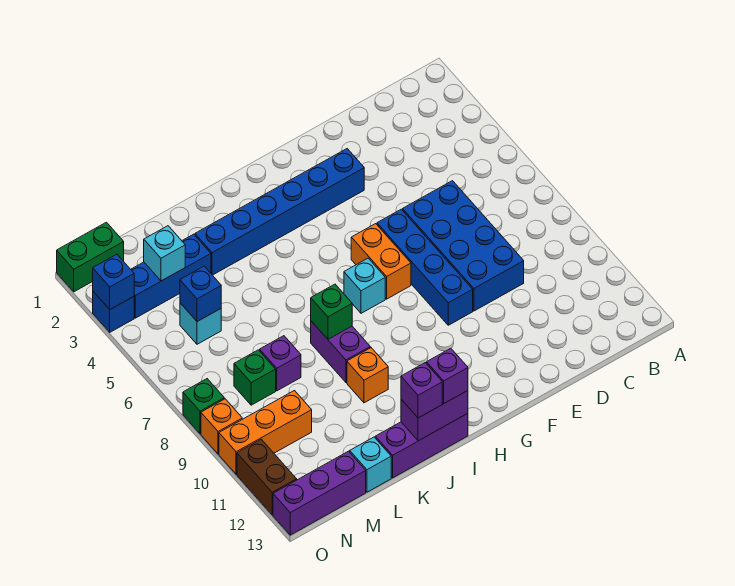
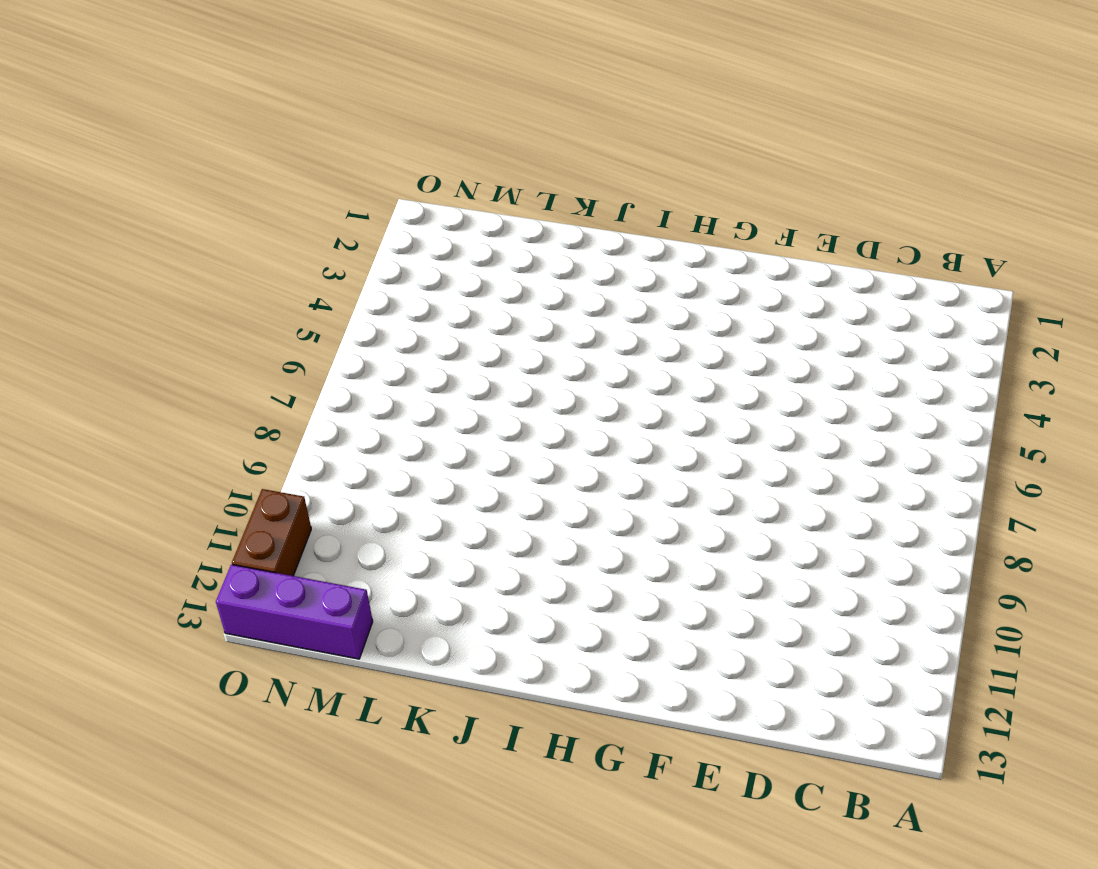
none -> blue 2x4 brick [403,181,524,311]
none -> blue 1x6 brick [195,149,364,275]
none -> blue 1x4 brick [377,209,473,325]

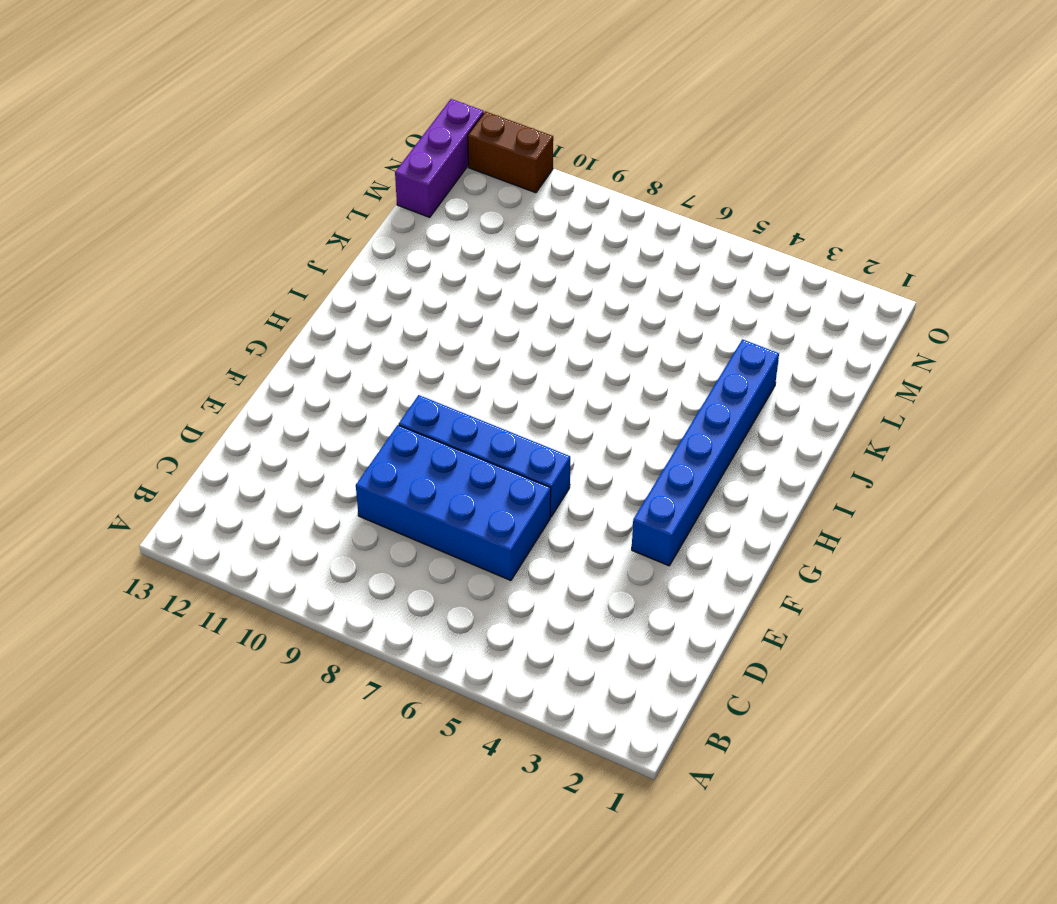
none -> orange 1x2 brick [351,224,411,299]
none -> cyan 1x1 brick [344,258,385,313]
none -> purple 1x3 brick [375,413,468,478]

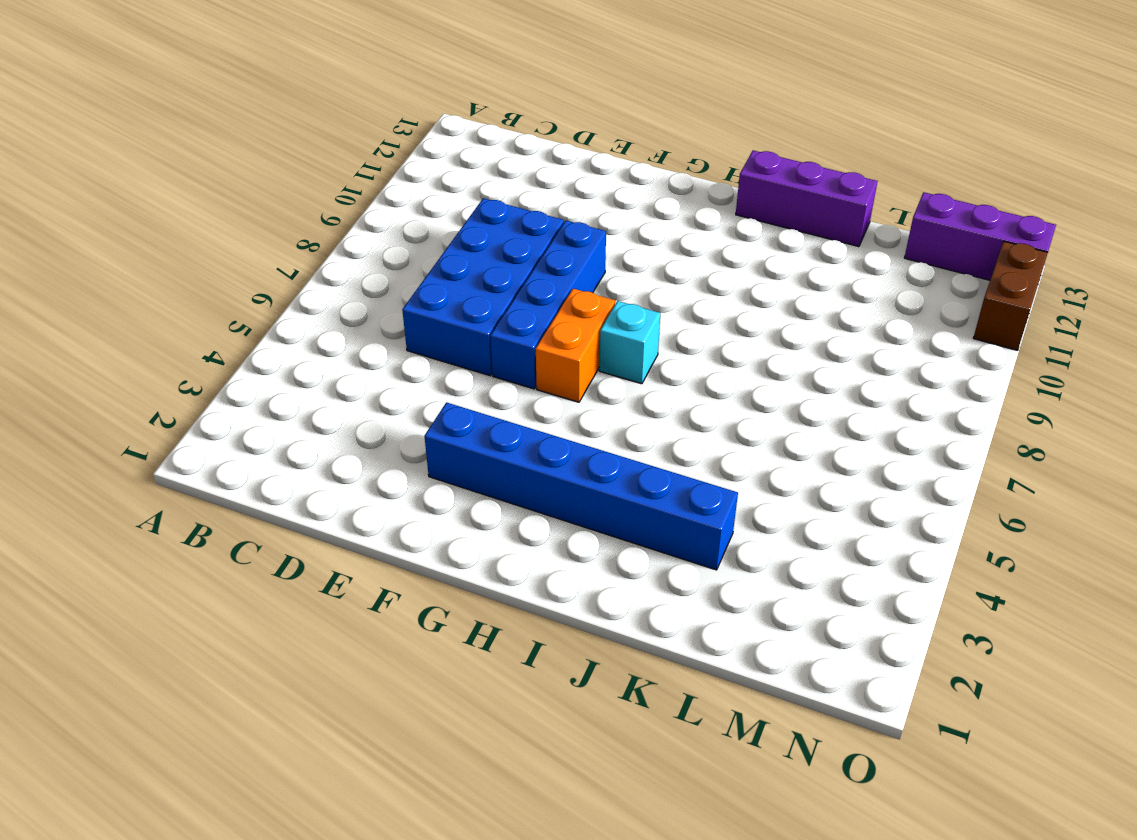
none -> purple 1x2 brick [311,321,370,382]
none -> orange 1x1 brick [347,348,388,403]
none -> blue 1x3 brick [131,234,211,318]

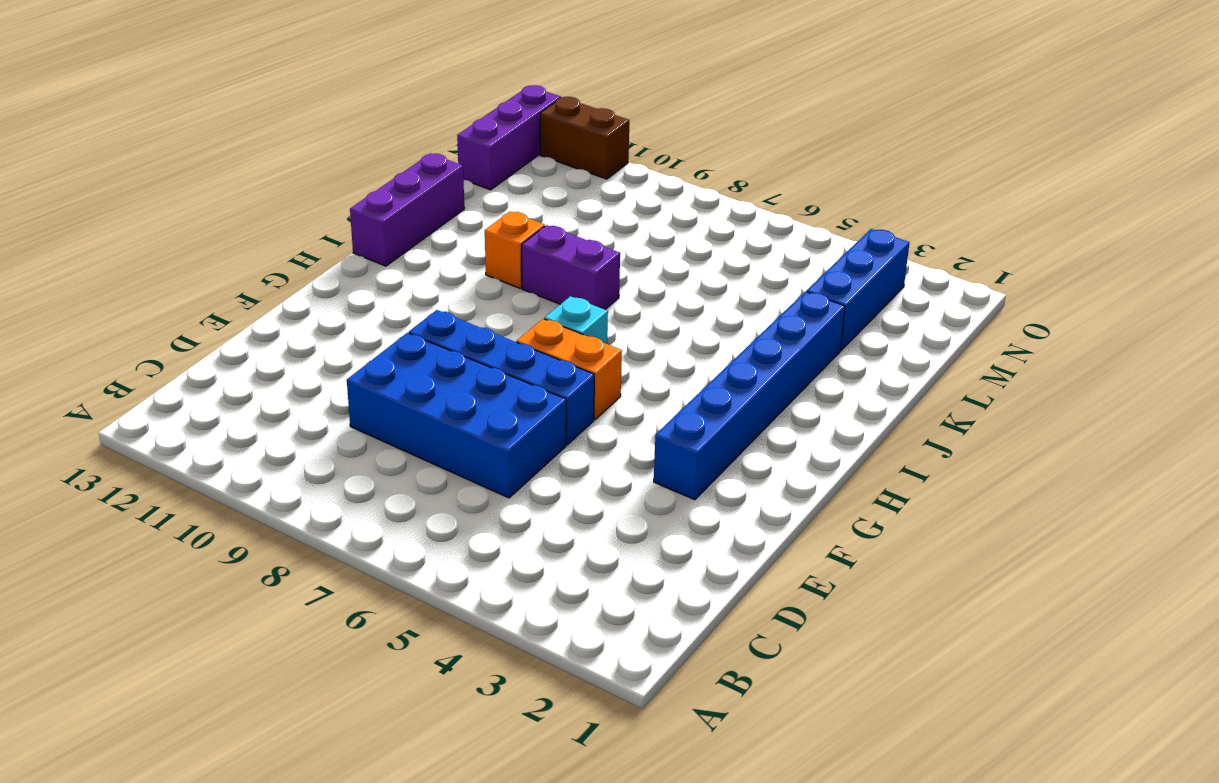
none -> purple 1x1 brick [260,336,301,391]
none -> cyan 1x1 brick [350,437,391,492]
none -> cyan 1x1 brick [180,303,221,344]

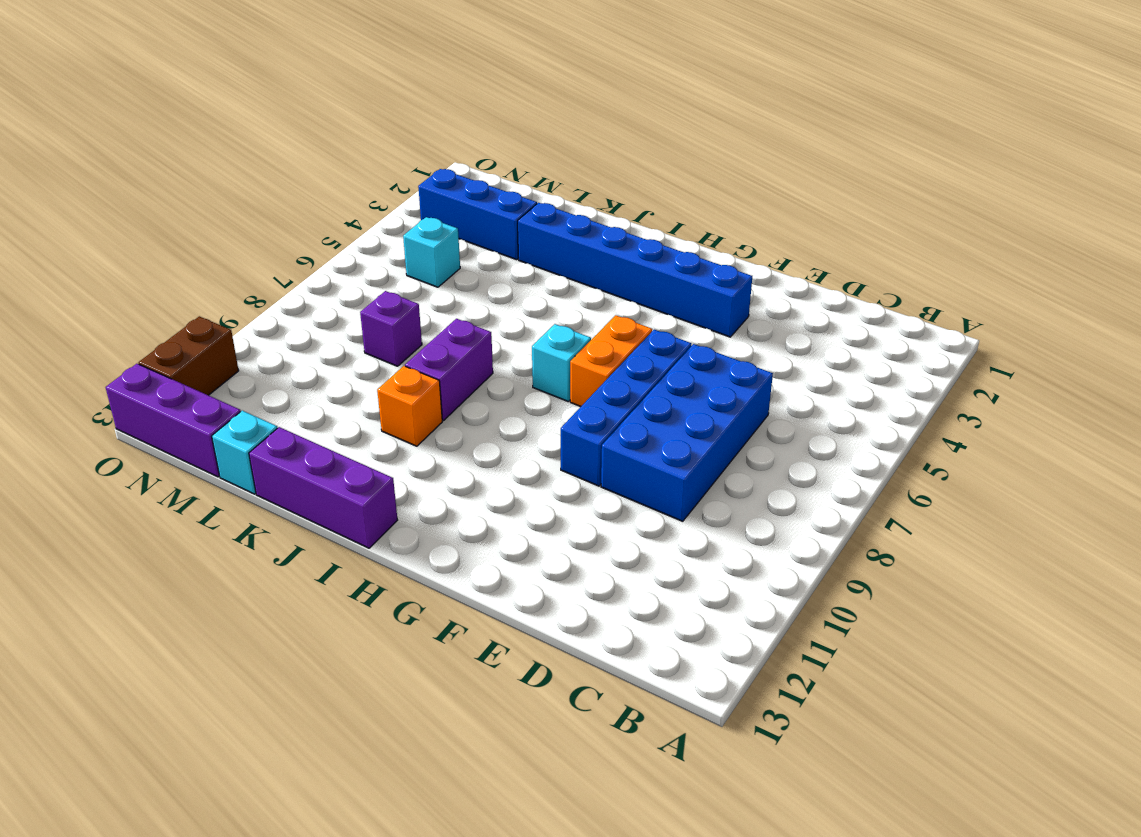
none -> green 1x1 brick [234,350,276,405]
none -> orange 1x3 brick [219,391,312,474]
none -> green 1x2 brick [57,222,124,292]

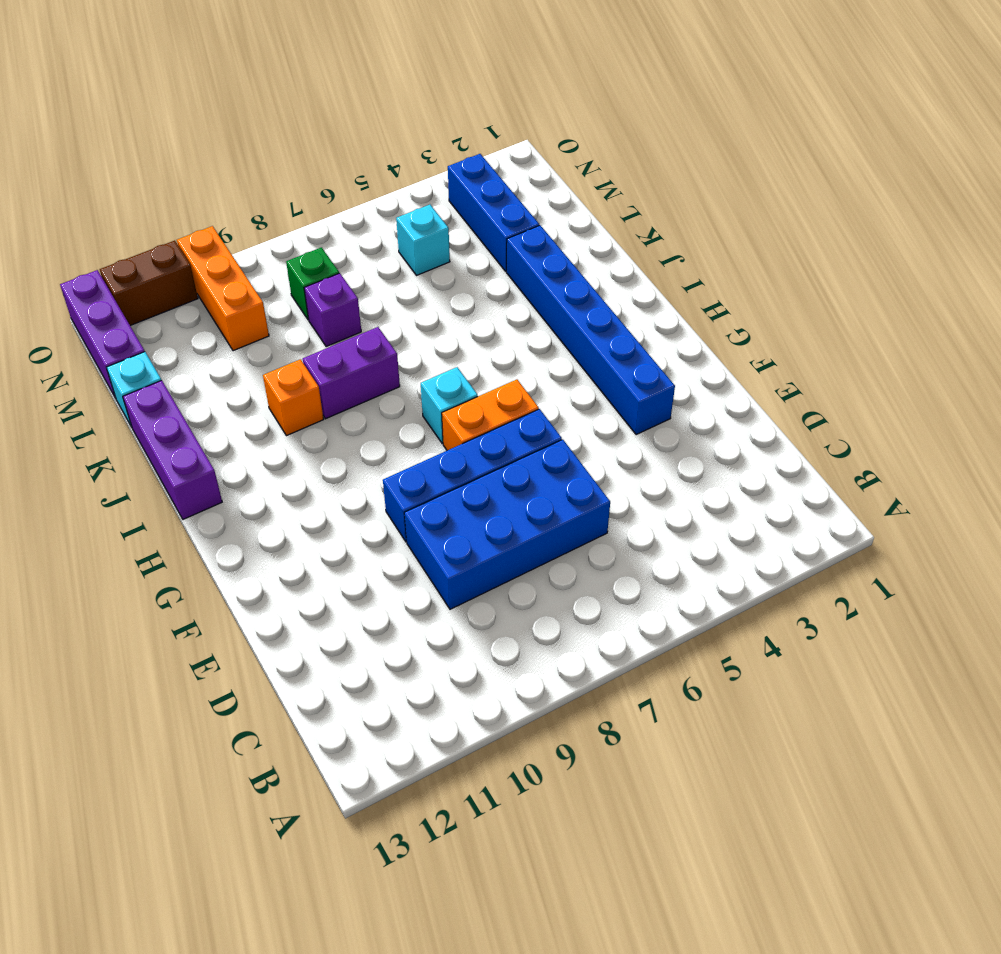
none -> green 1x2 brick [57,222,124,292]
none -> blue 1x1 brick [93,291,134,332]
none -> green 1x1 brick [183,379,224,434]

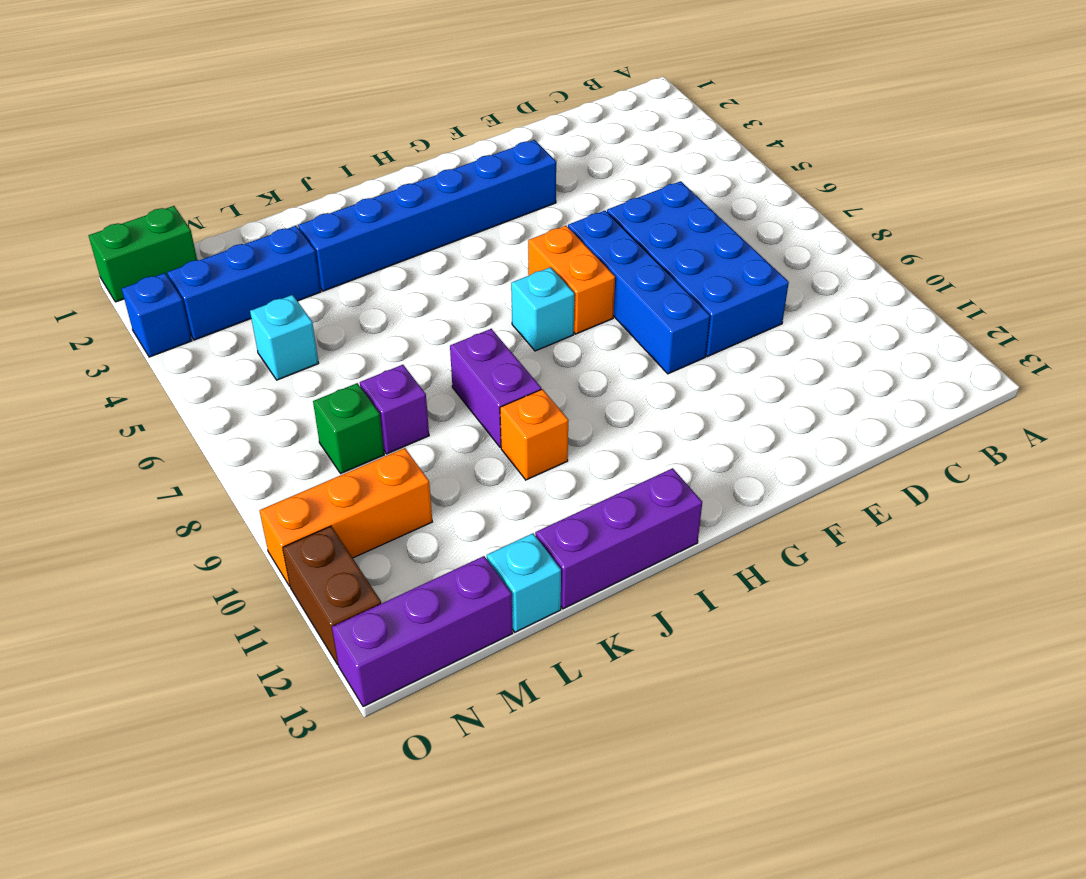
none -> green 1x1 brick [183,379,224,434]
none -> orange 1x1 brick [201,399,242,454]
none -> purple 1x2 brick [401,391,468,441]

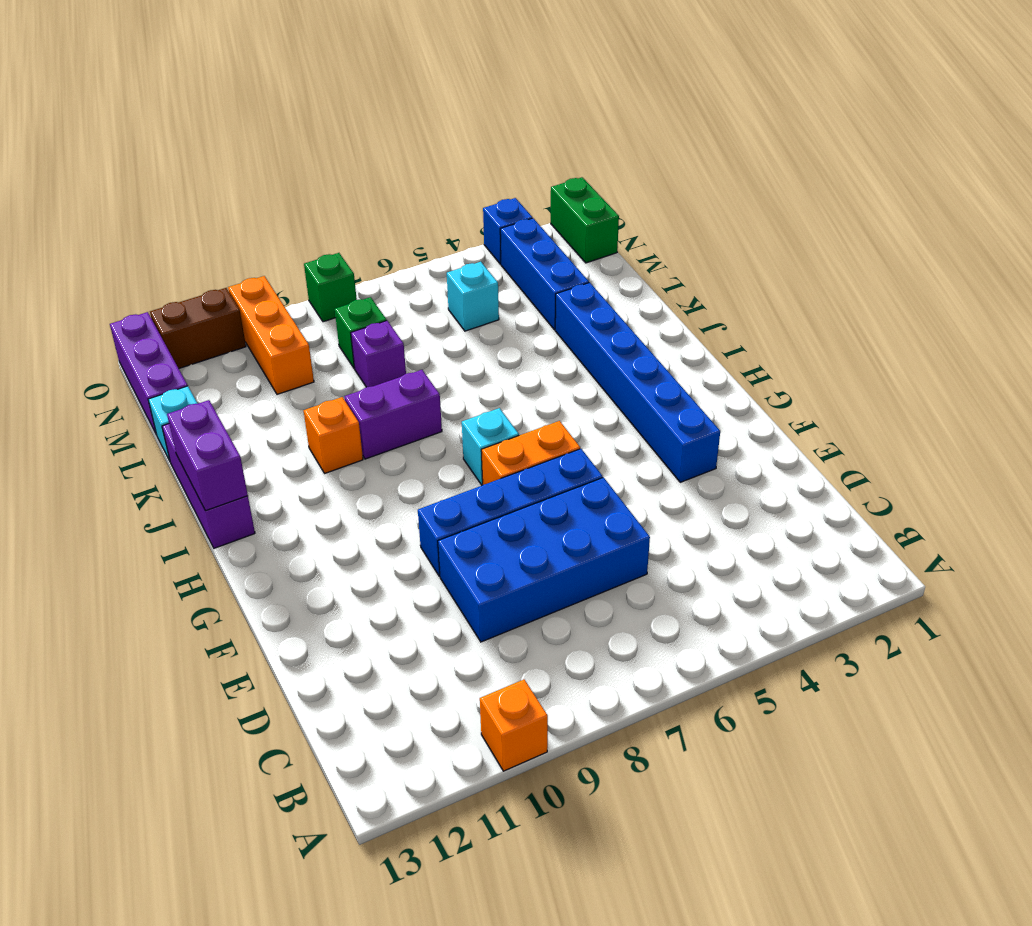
orange 1x1 brick [480,680,548,771] -> orange 1x1 brick moved to [201,399,242,454]
none -> green 1x1 brick [311,284,352,339]
none -> cyan 1x1 brick [144,226,185,281]
none -> blue 1x1 brick [180,266,221,322]

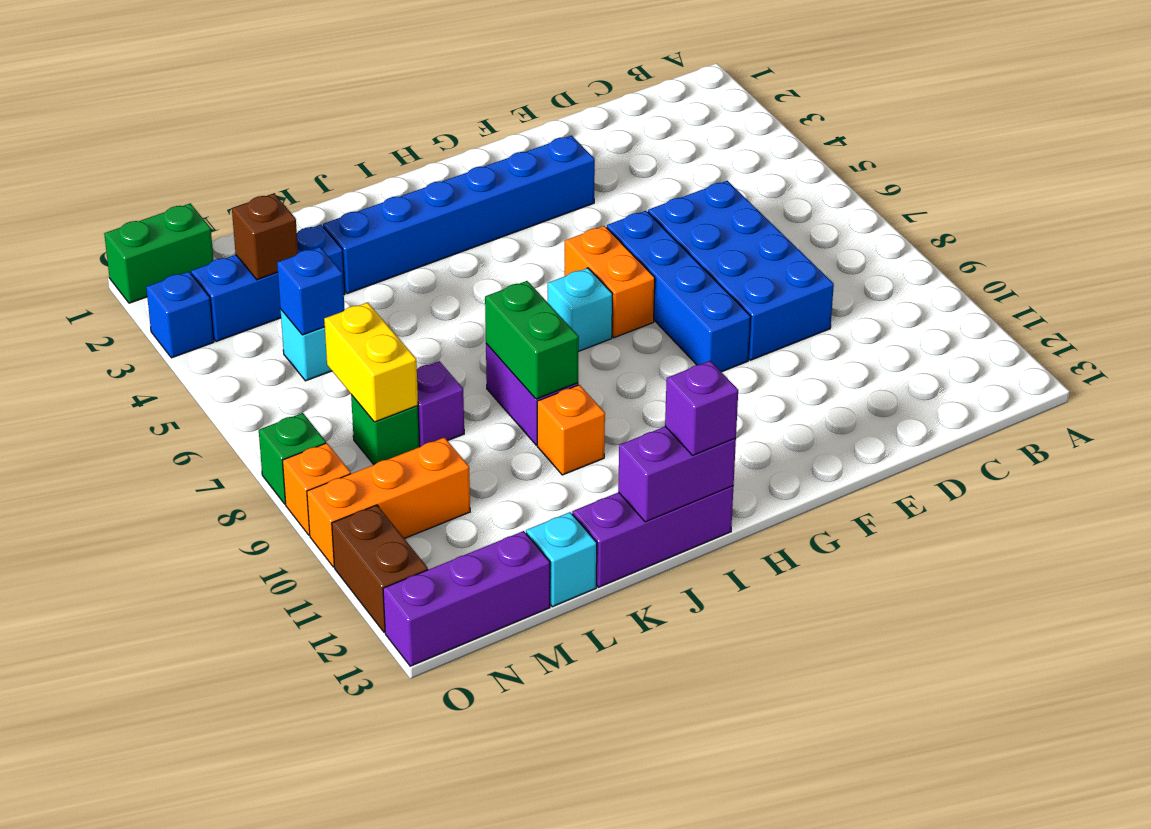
green 1x2 brick [485,281,579,399] -> green 1x1 brick [311,284,352,339]
brown 1x1 brick [232,194,298,280] -> cyan 1x1 brick [144,226,185,281]
yellow 1x2 brick [324,302,418,422] -> none
none -> blue 1x1 brick [93,254,134,309]
none -> purple 1x1 brick [401,363,442,418]

